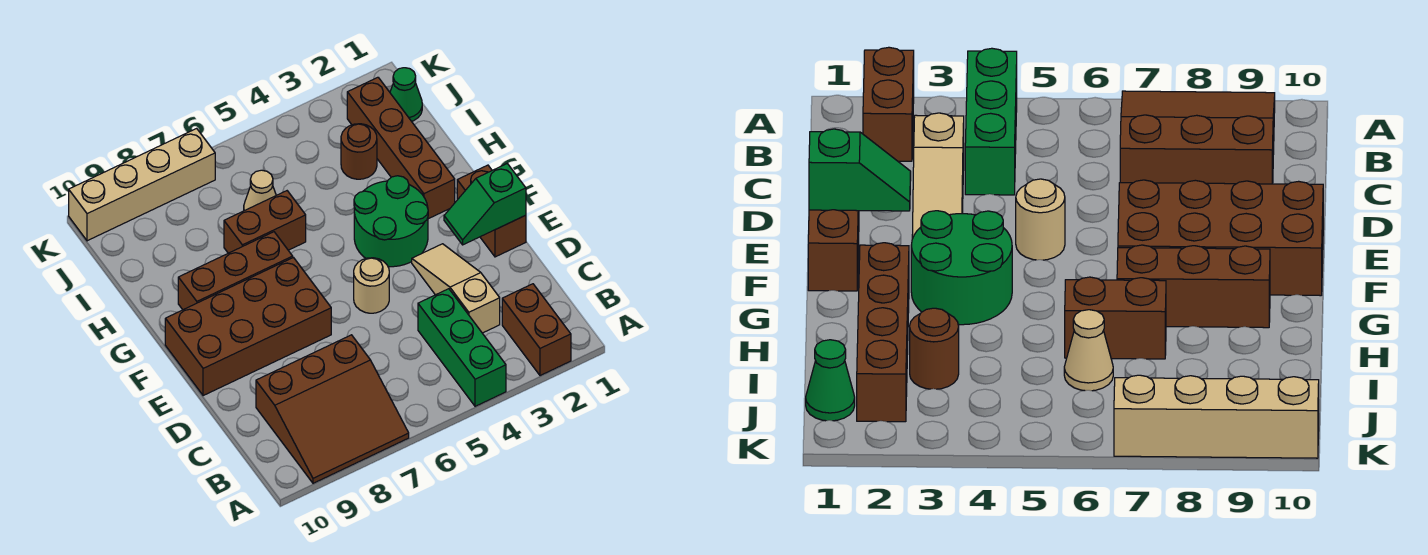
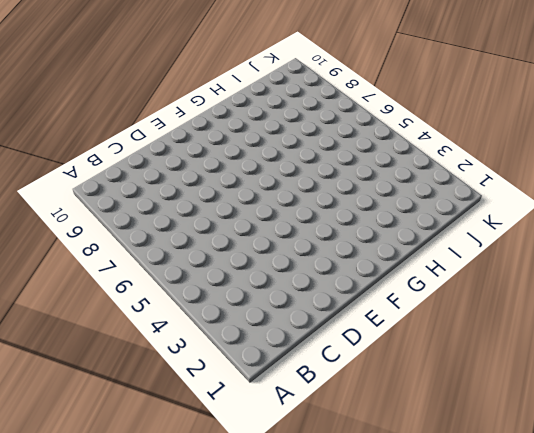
none -> brown 1x2 brick [502,284,571,376]
none -> green 1x3 brick [418,289,506,406]
none -> brown 3x3 slope [256,335,409,483]

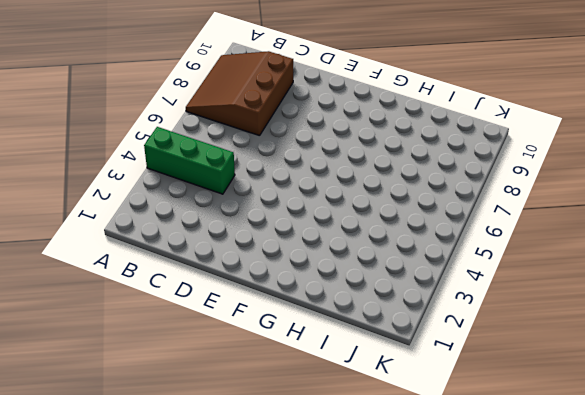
none -> brown 1x2 brick [502,284,571,376]
none -> tan 1x3 slope [412,244,500,333]
none -> brown 1x2 brick [457,165,526,257]

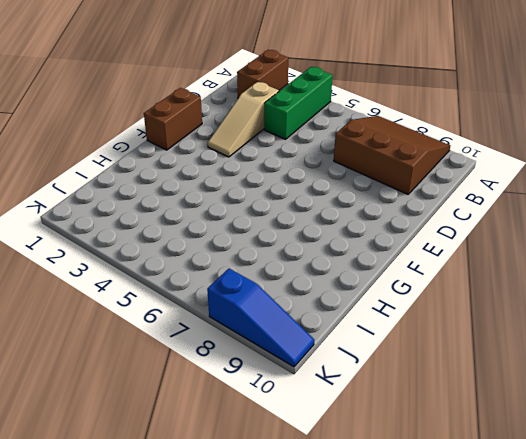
blue 1x3 slope [207,269,314,367] -> tan 1x4 brick [69,128,215,241]
none -> tan 1x1 round brick [354,258,389,313]
none -> brown 2x4 brick [165,258,331,396]
none -> green 2x2 round brick [354,176,428,267]

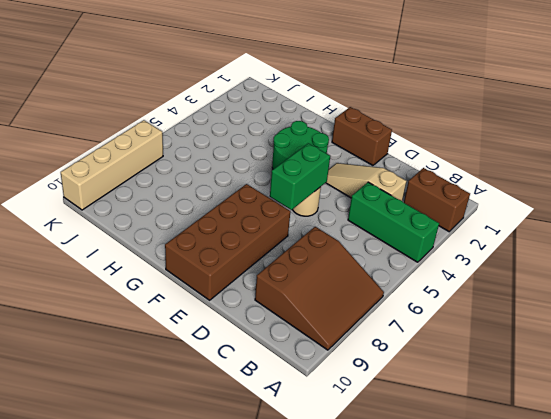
green 1x2 brick [270,143,330,210] -> none
none -> brown 1x4 brick [347,77,455,219]
none -> brown 1x3 brick [178,232,293,310]
none -> brown 1x2 brick [224,191,306,253]

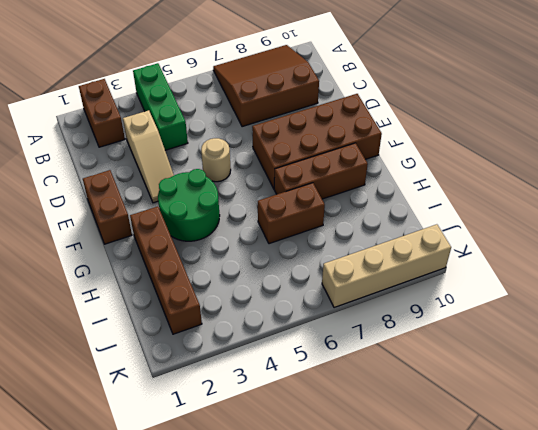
none -> brown 1x1 round brick [341,124,377,179]
none -> tan 1x1 cone [244,170,276,210]
none -> green 1x1 cone [390,68,422,121]

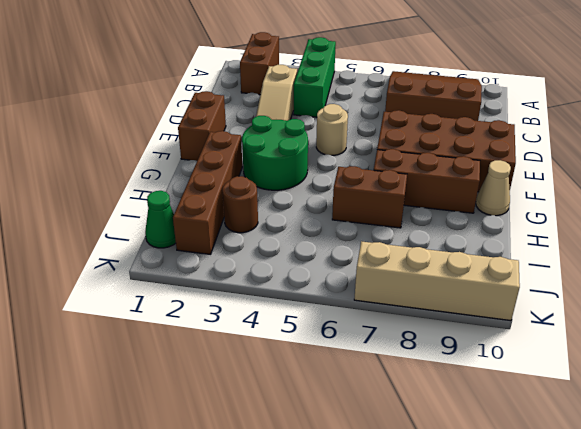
tan 1x1 cone [476,160,511,216] -> tan 1x1 cone moved to [244,170,276,210]
none -> green 1x2 slope [444,164,526,245]

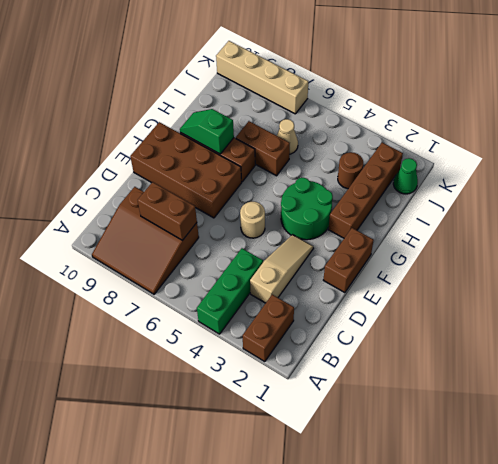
brown 1x2 brick [138,182,197,240] -> none
green 1x2 slope [180,109,234,154] -> green 1x2 slope moved to [444,164,526,245]

